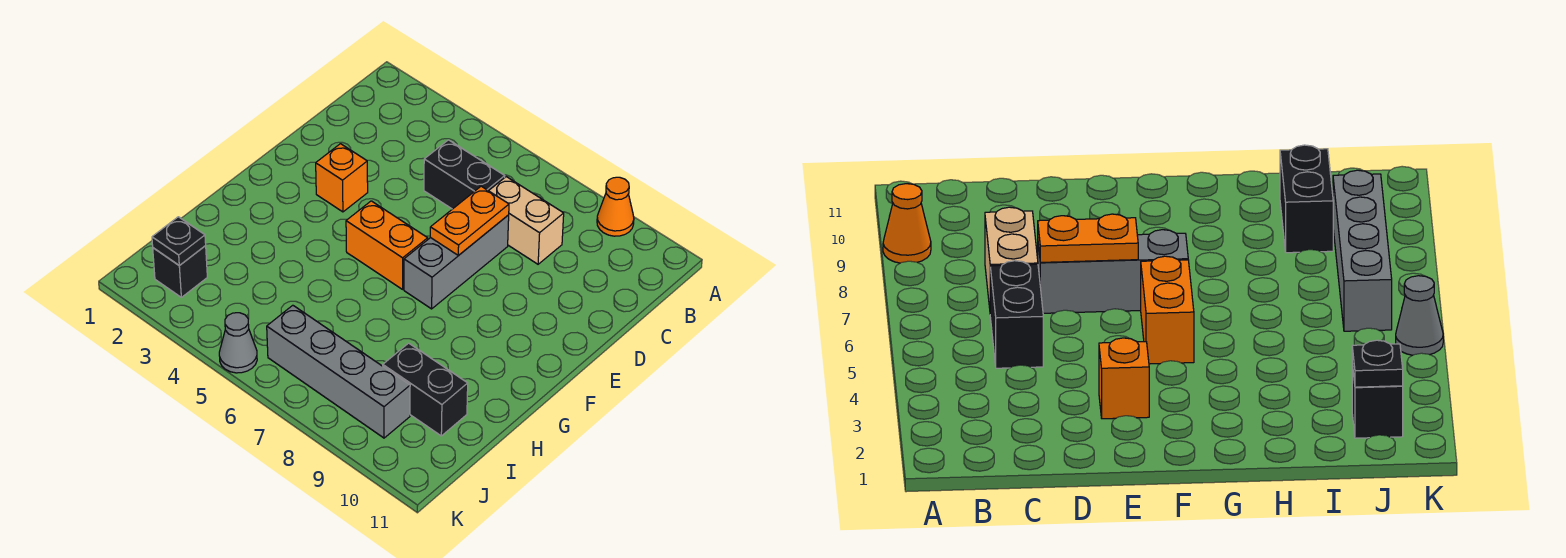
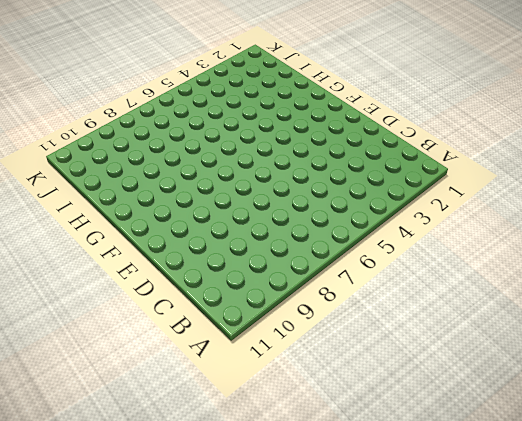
none -> orange 1x1 cone [597,177,634,236]
none -> black 1x2 brick [424,140,505,209]
none -> tan 1x2 brick [489,177,564,264]

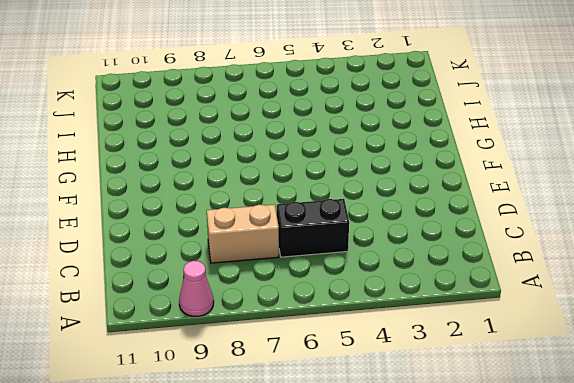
pink 1x1 cone [179,261,214,316] -> orange 1x1 cone [597,177,634,236]
none -> grey 1x3 brick [404,215,509,309]
none -> orange 1x1 brick [316,144,368,212]
none -> orange 1x2 brick [346,201,428,289]

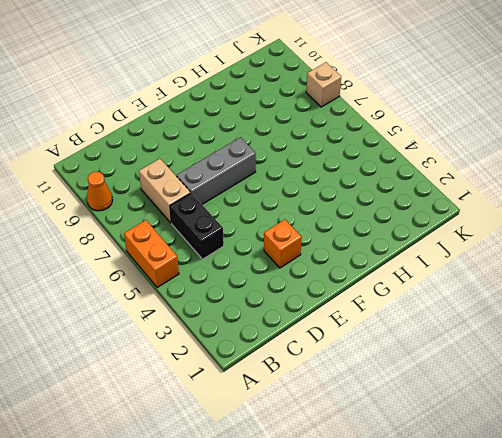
orange 1x2 brick [124,220,179,288] -> orange 1x2 brick moved to [346,201,428,289]
tan 1x1 brick [306,62,341,107] -> none
none -> black 1x2 brick [383,343,468,436]
none -> black 1x1 brick [153,246,207,297]
none -> grey 1x4 brick [267,305,410,438]

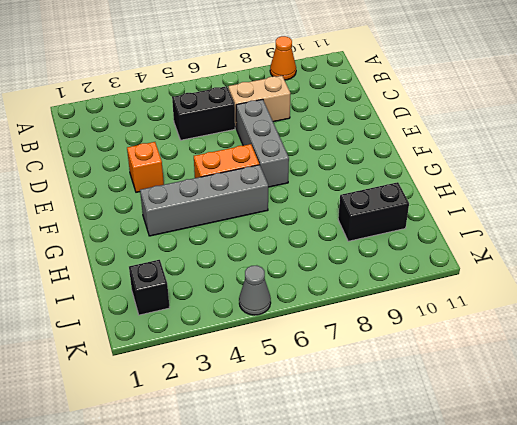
grey 1x4 brick [140,165,268,236] -> grey 1x4 brick moved to [267,305,410,438]
none -> orange 1x2 plate [430,186,509,256]
none -> black 1x1 plate [152,217,206,266]

